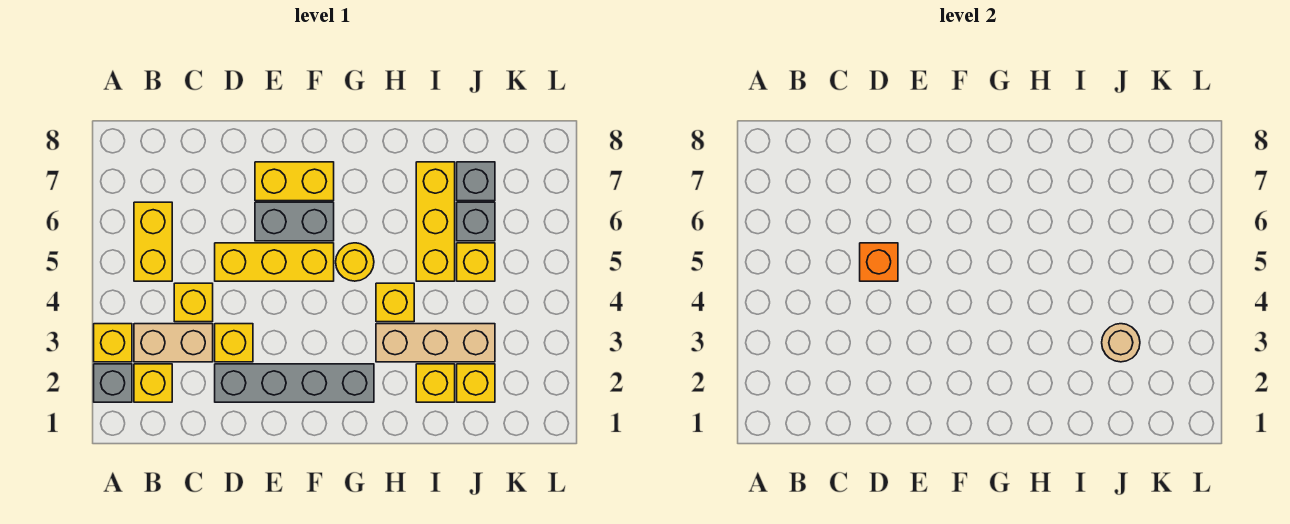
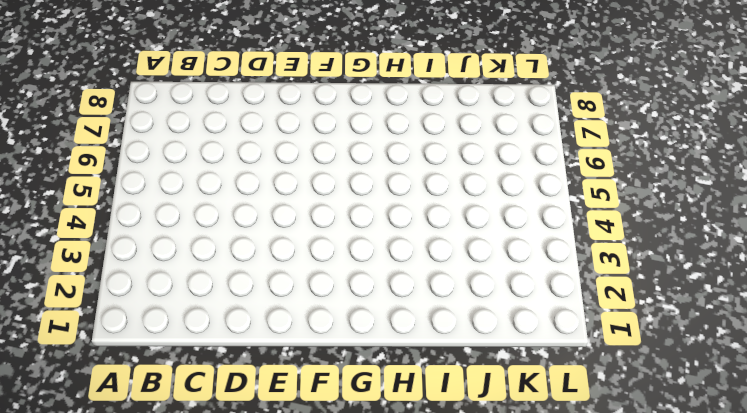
none -> grey 1x1 brick [94,364,132,402]
none -> yellow 1x1 brick [94,324,132,362]
none -> yellow 1x1 brick [134,364,172,402]

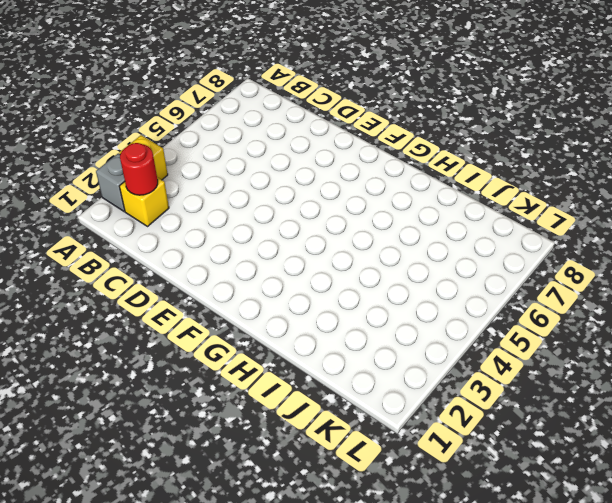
red 1x1 round brick [120,143,158,195] -> none
none -> tan 1x2 brick [134,324,213,362]
none -> yellow 1x2 brick [134,202,172,281]
none -> yellow 1x1 brick [174,283,213,322]

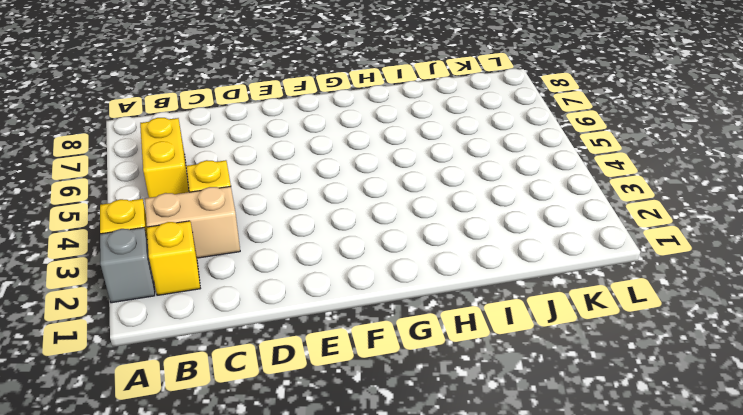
none -> grey 1x4 brick [215,364,374,402]
none -> yellow 1x1 brick [215,324,253,362]
none -> yellow 1x3 brick [215,243,334,281]

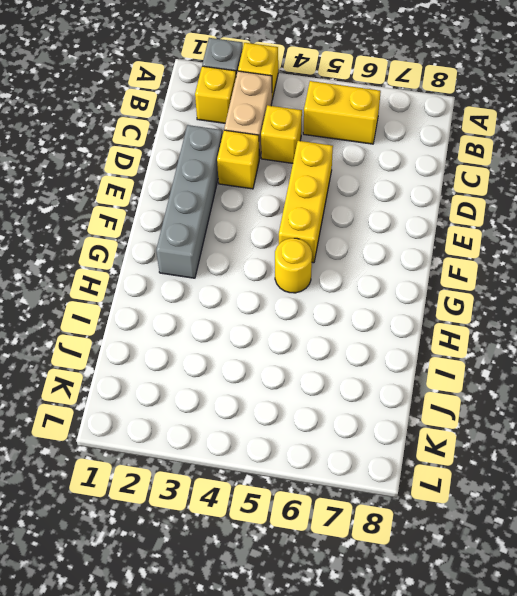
none -> grey 1x2 brick [255,202,334,241]
none -> yellow 1x2 brick [255,162,334,201]
none -> tan 1x3 brick [376,324,495,362]

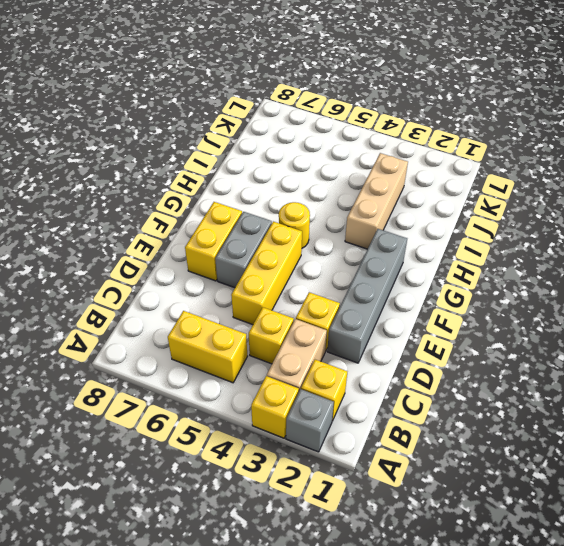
none -> yellow 1x1 brick [376,283,414,322]
none -> yellow 1x1 brick [416,364,455,402]
none -> yellow 1x3 brick [416,162,455,281]

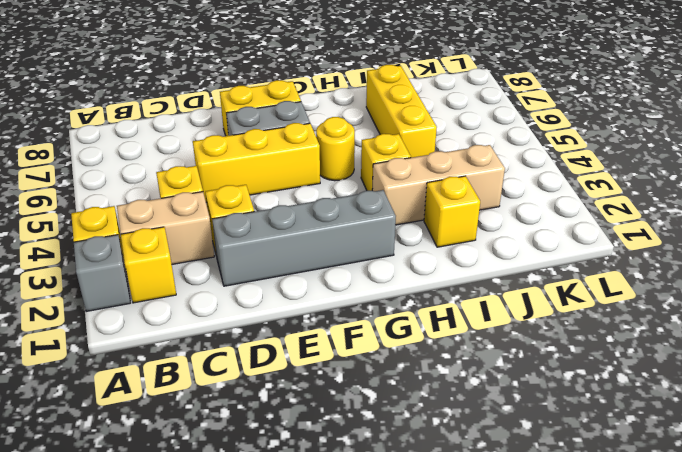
none -> yellow 1x2 brick [134,202,172,281]
none -> yellow 1x1 brick [457,364,495,402]
none -> yellow 1x1 brick [457,243,495,281]

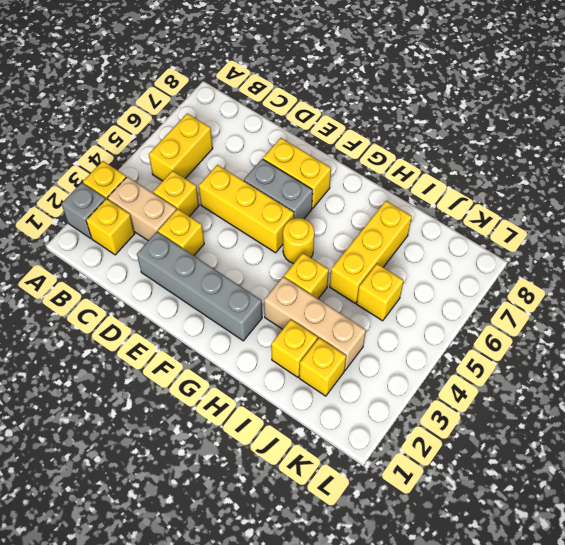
none -> grey 1x1 brick [457,202,495,241]
none -> grey 1x1 brick [457,162,495,201]
none -> orange 1x1 brick [860,243,898,281]

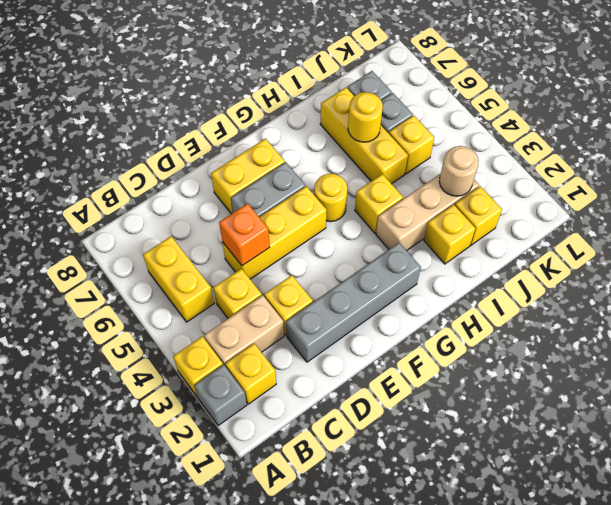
yellow 1x1 round brick [348,92,383,142] -> none

